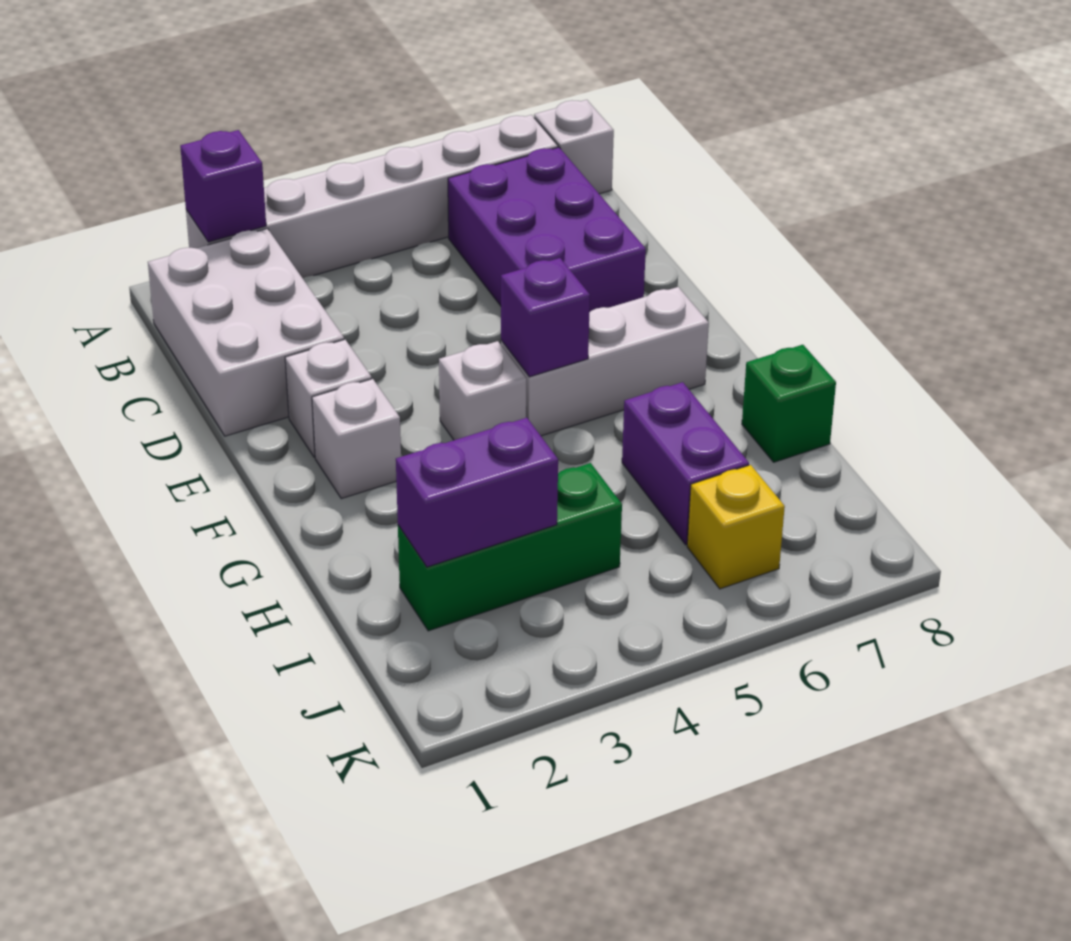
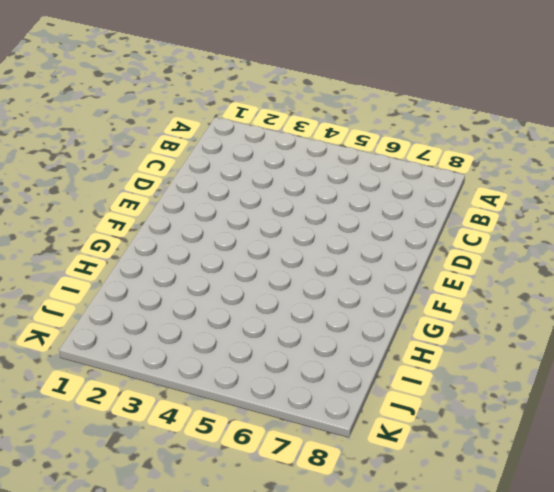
none -> white 1x6 brick [186,115,558,278]
none -> white 1x1 brick [534,100,614,194]
none -> white 2x3 brick [148,228,344,436]

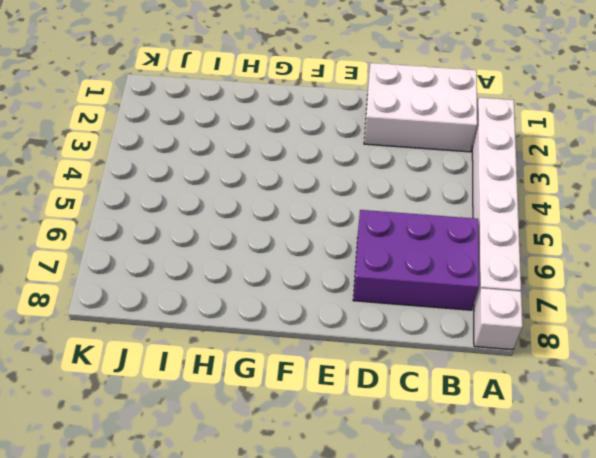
none -> white 1x1 brick [285,340,372,457]
none -> white 1x1 brick [312,379,401,499]
none -> white 1x1 brick [439,341,526,440]

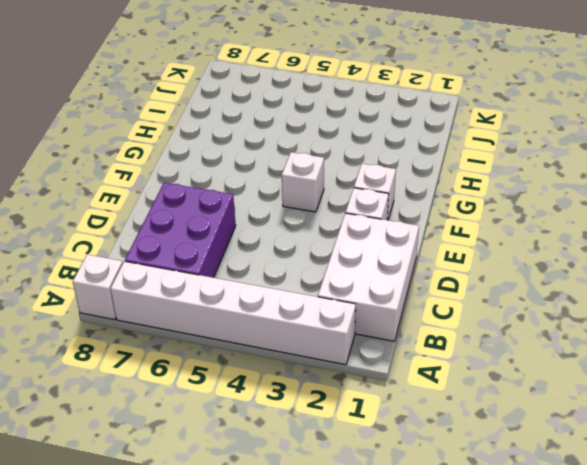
none -> white 1x3 brick [501,287,709,436]
none -> purple 1x2 brick [622,382,749,545]
none -> green 1x1 brick [742,345,836,462]

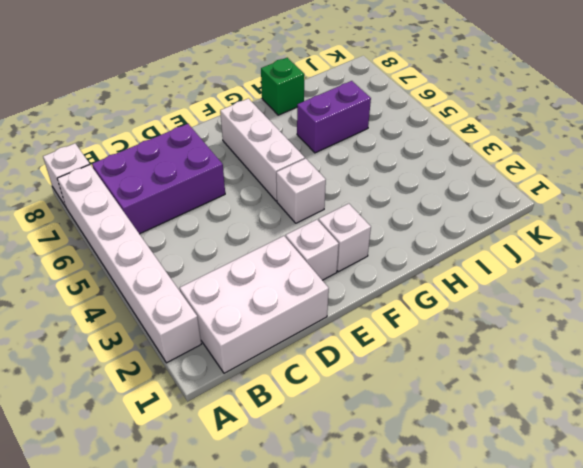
none -> green 1x3 brick [398,463,622,631]
none -> yellow 1x1 brick [687,465,785,589]
none -> purple 1x1 brick [180,130,266,242]

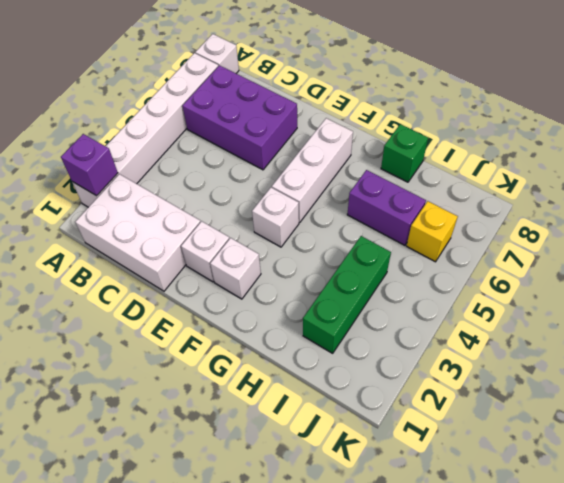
none -> purple 1x1 brick [501,258,590,377]
none -> purple 1x2 brick [396,418,558,567]

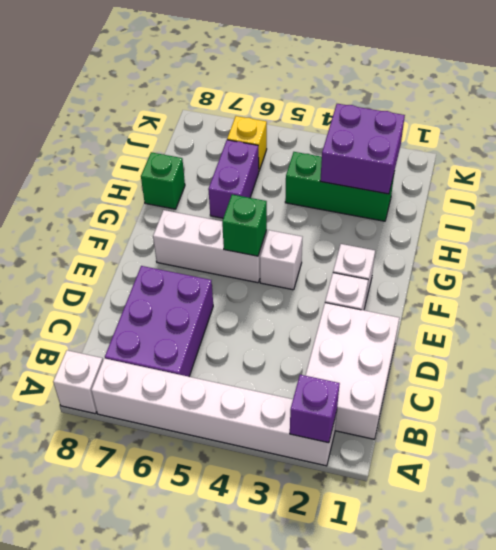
green 1x1 brick [222,195,267,256] -> purple 1x1 brick [501,258,590,377]
purple 2x2 brick [320,104,405,194] -> purple 1x2 brick [396,418,558,567]

